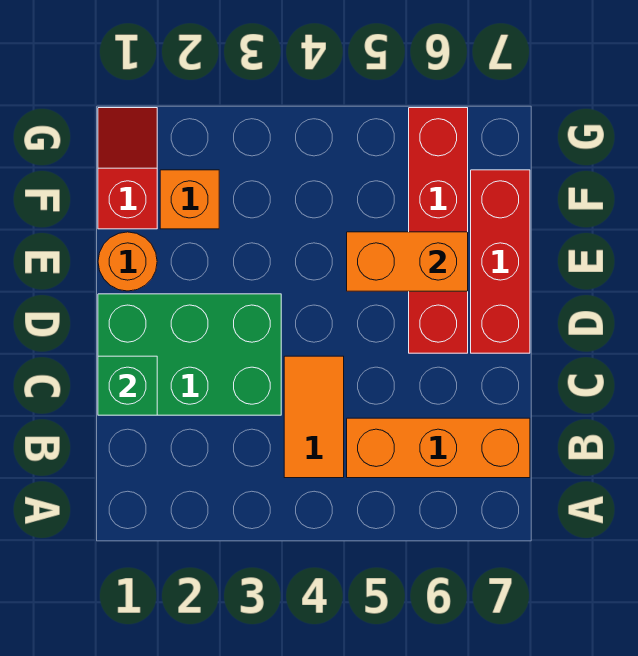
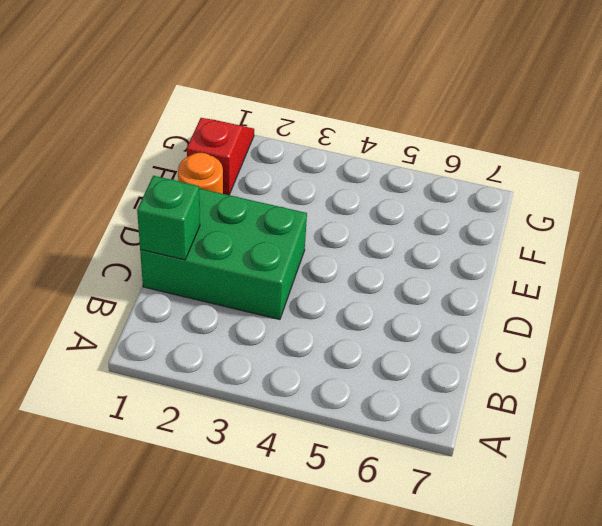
none -> orange 1x2 tile [284,356,344,478]
none -> orange 1x3 brick [347,418,530,478]

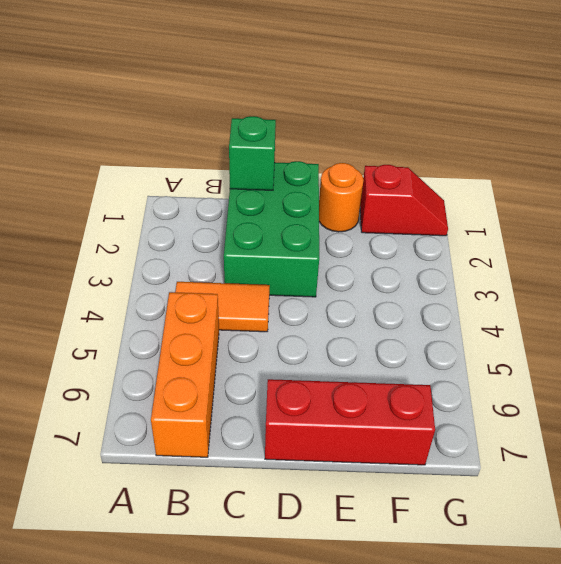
none -> red 1x4 brick [409,108,468,353]
none -> orange 1x1 brick [160,170,219,229]

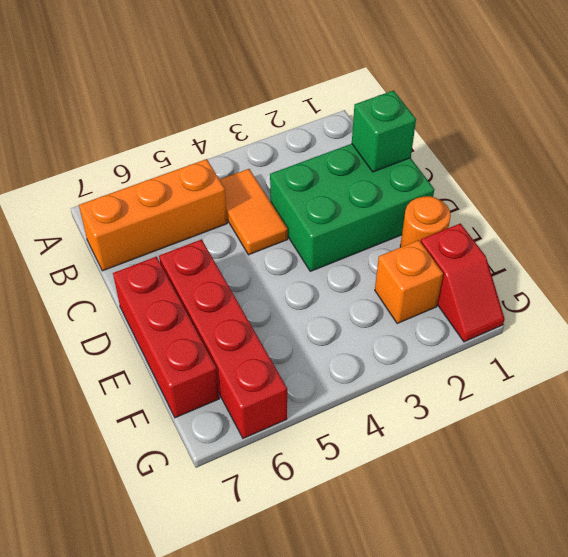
none -> orange 1x2 brick [347,232,468,291]

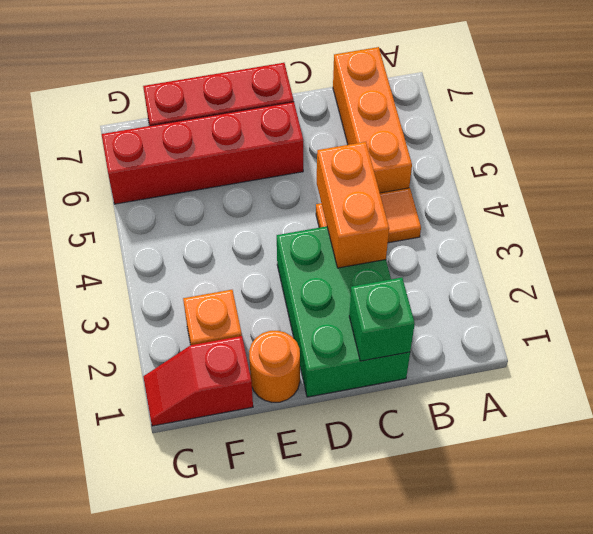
orange 1x2 brick [317,142,389,268] -> orange 1x2 brick moved to [347,232,468,291]

